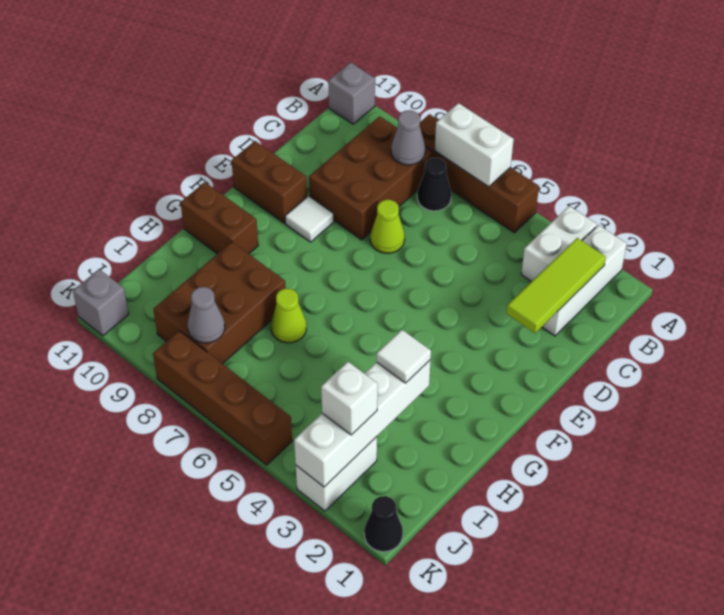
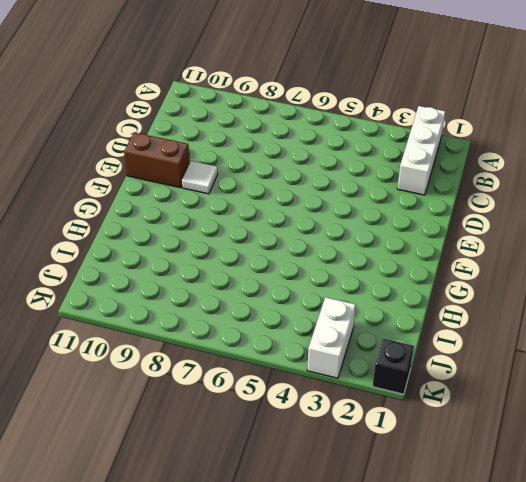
black 1x1 brick [373,338,414,394] -> black 1x1 cone [364,496,403,552]
none -> white 1x2 brick [521,206,597,282]
none -> brown 1x4 brick [420,114,539,233]
none -> grey 1x1 brick [328,62,375,124]

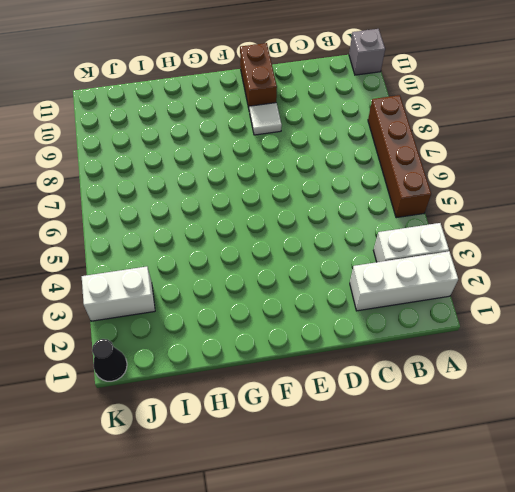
none -> black 1x1 cone [417,158,451,211]
none -> brown 2x3 brick [309,116,432,240]
none -> lime 1x1 cone [370,200,405,253]

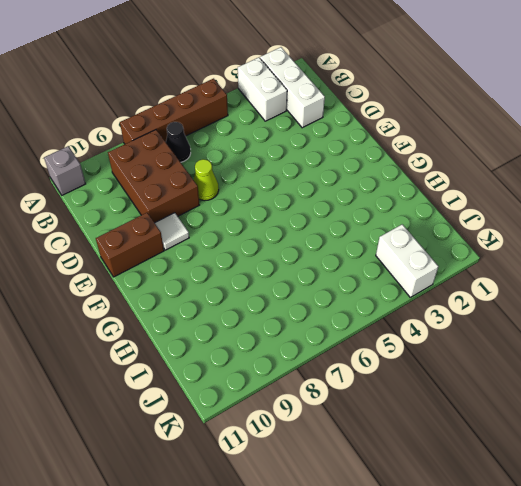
none -> brown 1x2 brick [180,182,258,254]
none -> lime 1x1 cone [271,288,306,343]
none -> brown 2x3 brick [153,242,286,364]

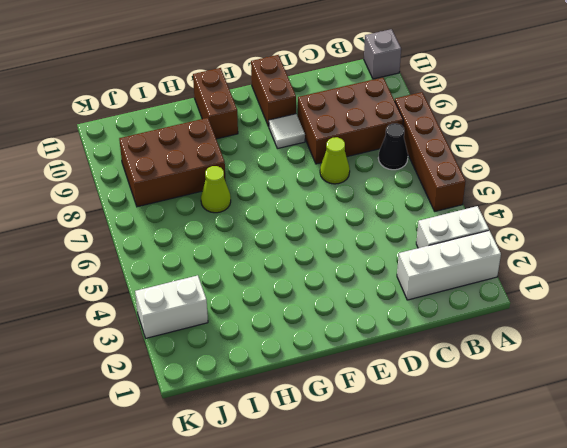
none -> black 1x1 cone [364,496,403,552]
none -> brown 1x4 brick [153,331,292,465]
none -> grey 1x1 brick [73,269,129,336]

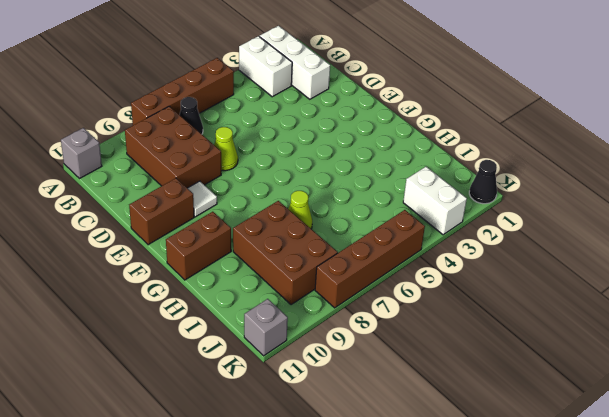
none -> white 1x2 brick [435,103,514,187]
none -> lime 1x3 tile [506,238,606,333]
none -> grey 1x1 cone [391,110,425,165]

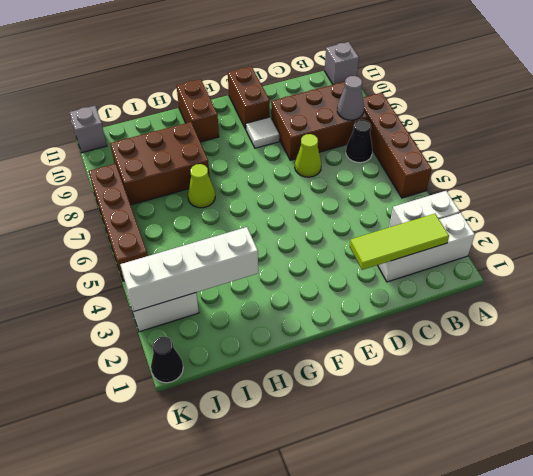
none -> white 1x2 brick [435,103,514,187]
none -> grey 1x1 cone [188,287,225,343]
none -> white 1x1 tile [377,330,431,383]

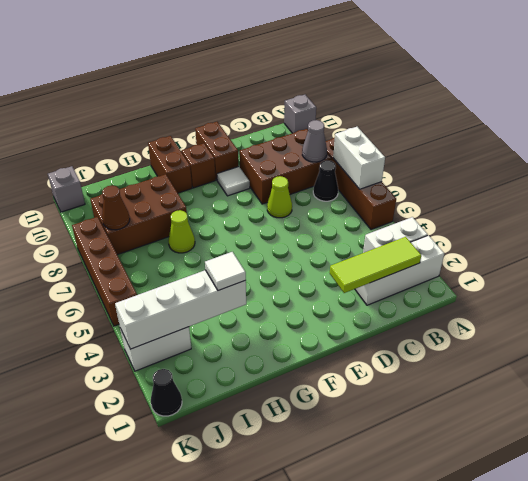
brown 1x1 brick [182,143,216,188] -> none
brown 1x1 cone [102,185,130,230] -> grey 1x1 cone [188,287,225,343]
none -> white 1x1 brick [321,362,378,435]

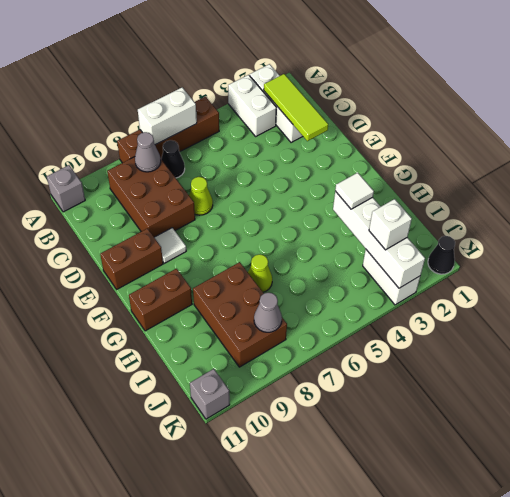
none -> brown 1x4 brick [153,331,292,465]

